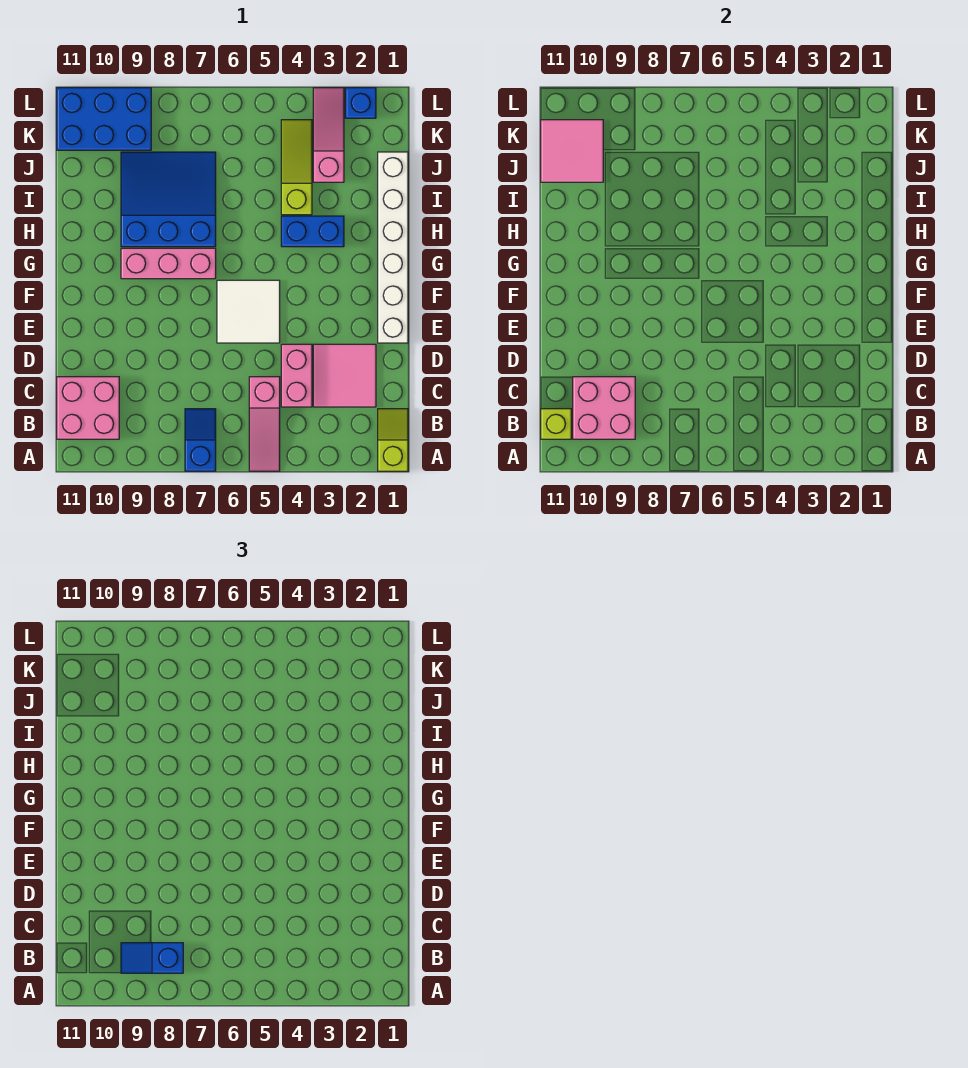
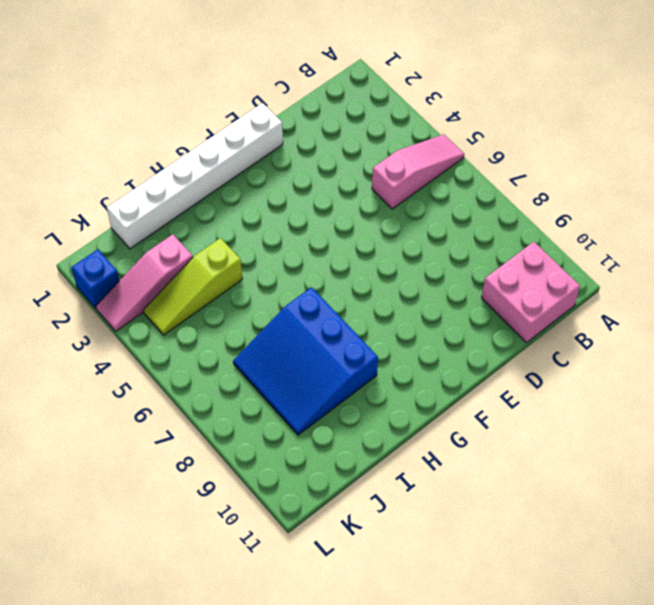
none -> lime 1x2 slope [378,409,408,471]
none -> blue 1x2 slope [185,409,216,471]
none -> pink 2x2 tile [313,344,376,407]

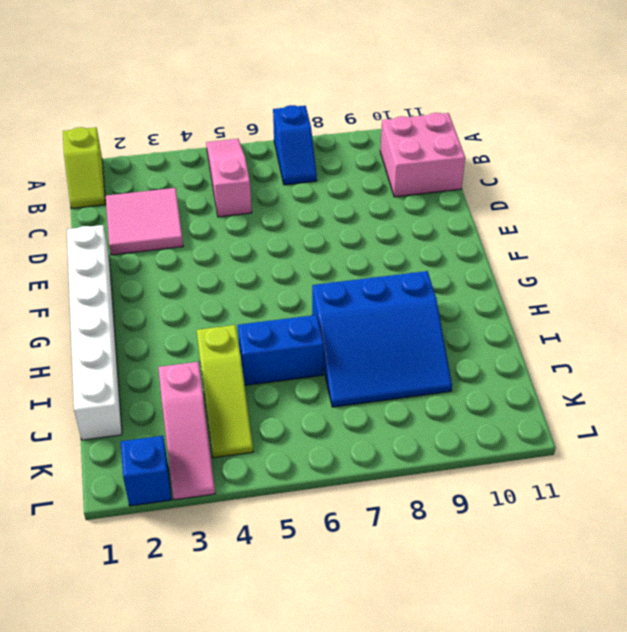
blue 1x2 brick [238,315,324,385] -> blue 1x2 brick moved to [281,216,344,247]
none -> pink 1x2 brick [281,344,312,407]
none -> white 2x2 tile [217,280,280,343]
none -> pink 1x3 brick [121,248,216,279]

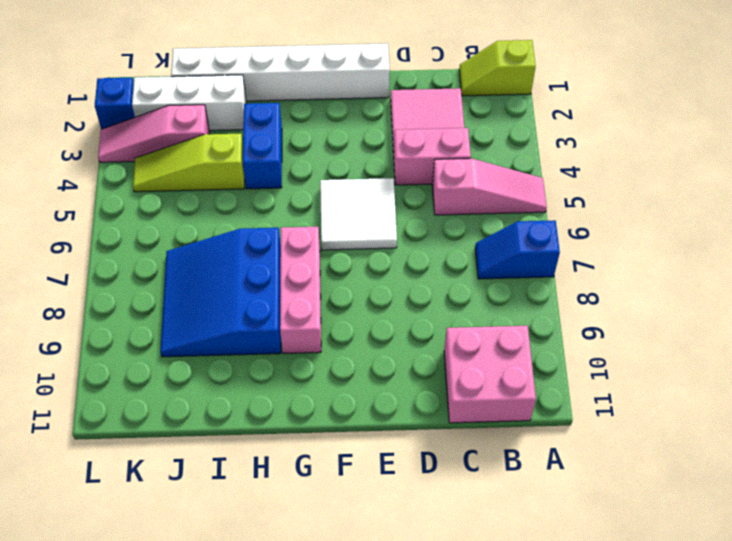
white 1x3 brick [132,75,246,130] -> none
none -> blue 2x3 brick [57,88,151,150]
none -> pink 2x2 brick [573,377,635,439]
none -> lime 1x1 brick [541,409,571,439]

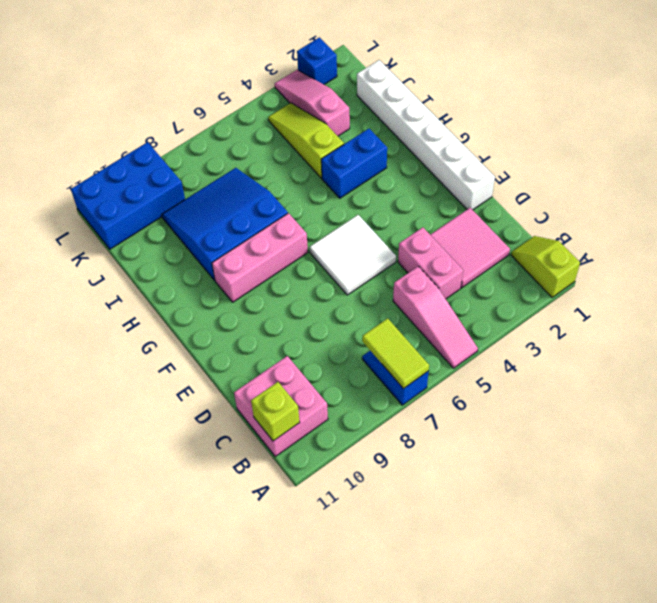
lime 1x2 tile [362,318,429,388] -> none
none -> pink 2x2 brick [573,377,635,439]
none -> pink 2x2 tile [541,120,603,182]
none -> blue 1x2 slope [121,943,183,973]

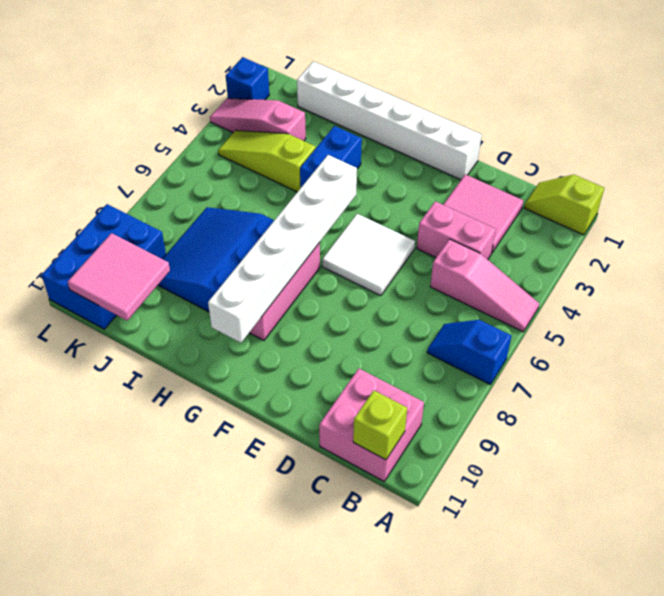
white 1x6 brick [208,155,357,343] -> none
none -> pink 2x2 brick [573,377,635,439]
none -> blue 1x2 slope [121,943,183,973]

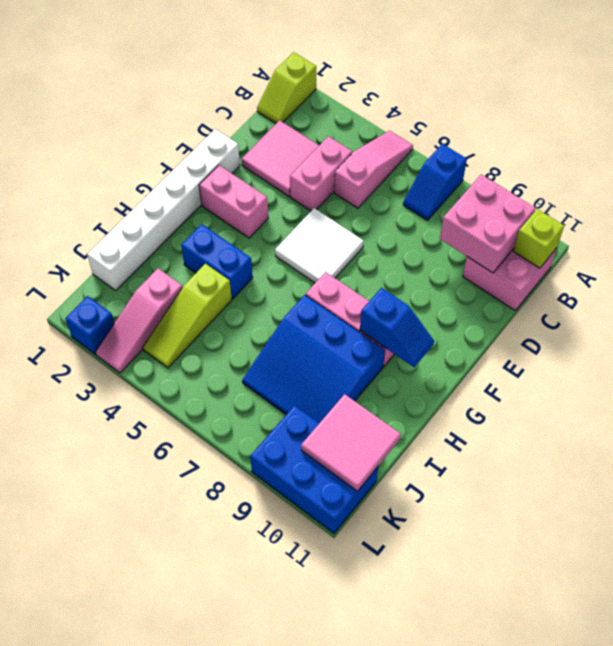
pink 1x2 brick [199,165,268,238] -> none
blue 1x2 slope [360,288,434,367] -> blue 1x2 slope moved to [121,943,183,973]

